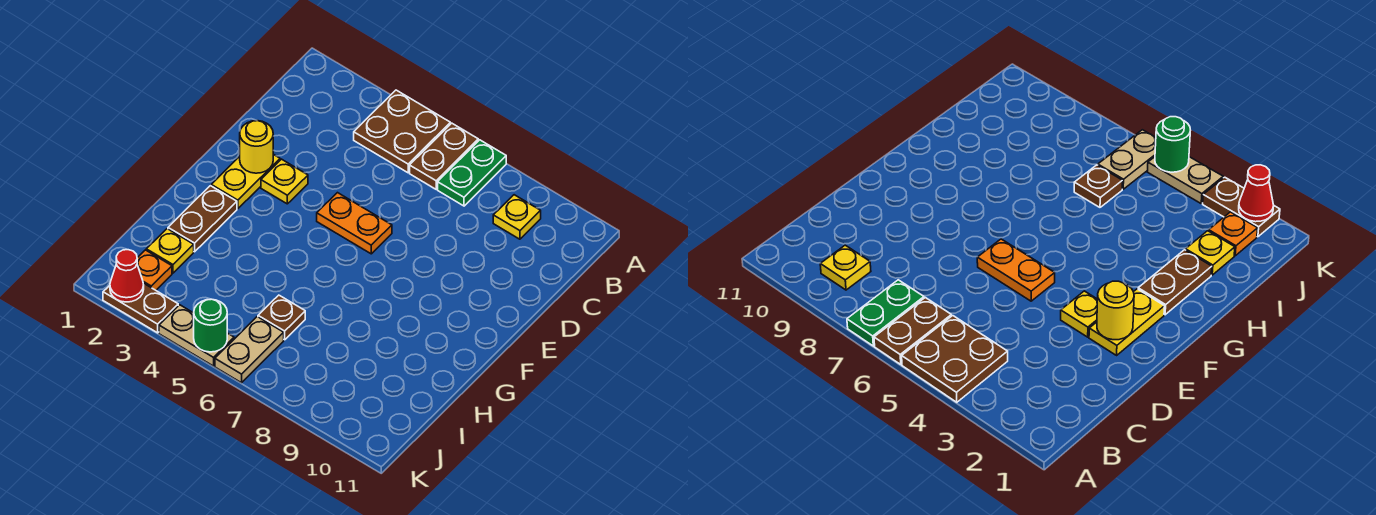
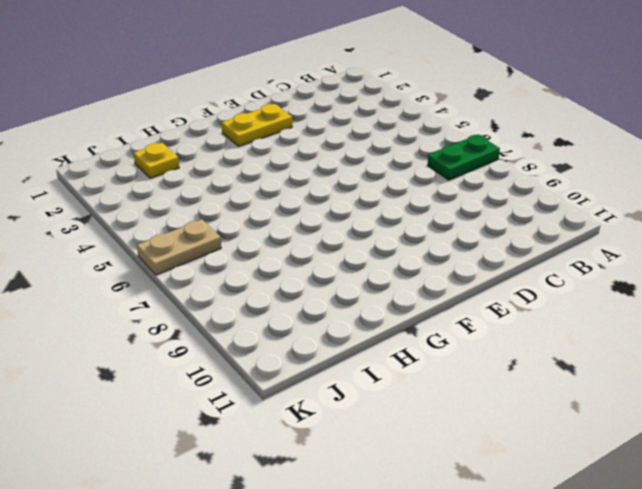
none -> brown 2x2 plate [354,90,450,173]
none -> brown 1x2 plate [410,123,478,189]
none -> yellow 1x1 plate [493,195,541,239]

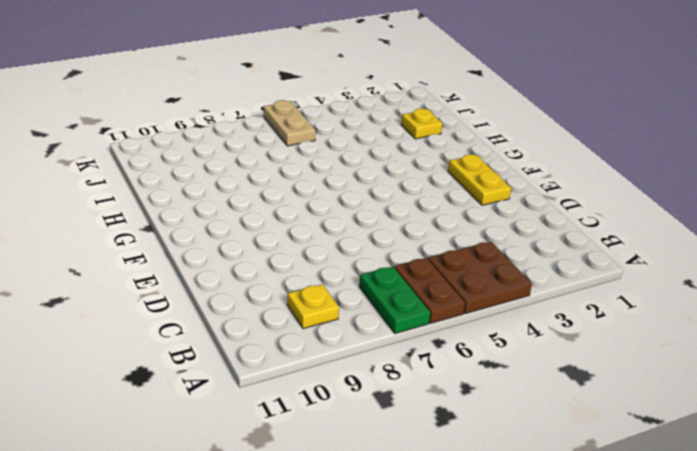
none -> yellow 1x1 plate [261,159,308,204]
none -> orange 1x2 plate [317,193,392,254]
none -> brown 1x2 plate [168,186,237,252]

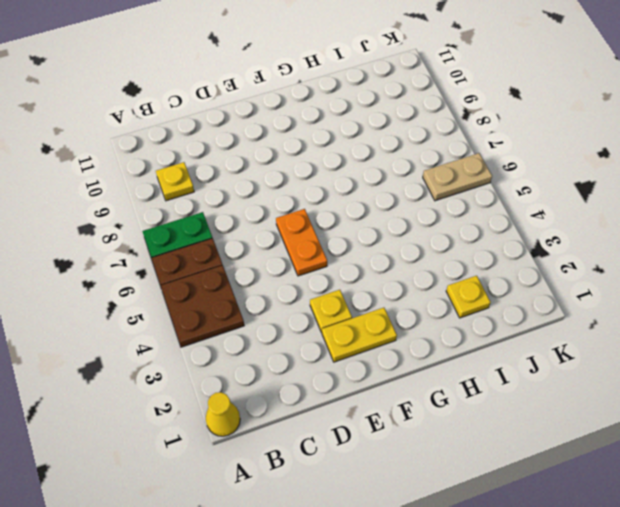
yellow 1x1 cone [206,392,240,436] -> none
none -> brown 1x2 plate [168,186,237,252]
none -> brown 1x1 plate [258,295,305,340]
none -> orange 1x1 plate [137,250,172,290]

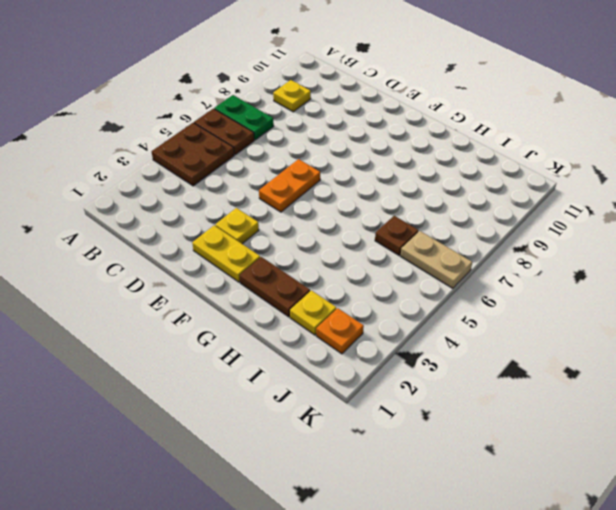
none -> brown 1x2 plate [103,283,178,333]
none -> tan 1x2 plate [159,305,234,366]
none -> yellow 1x1 round brick [240,121,273,173]

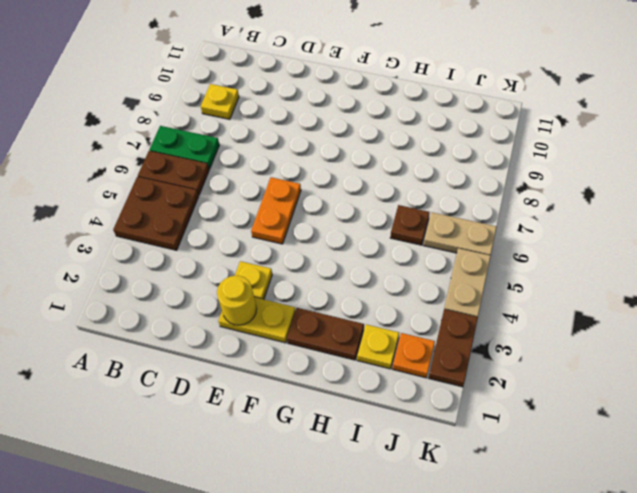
none -> red 1x1 cone [110,250,144,302]
none -> green 1x1 round brick [194,299,227,352]

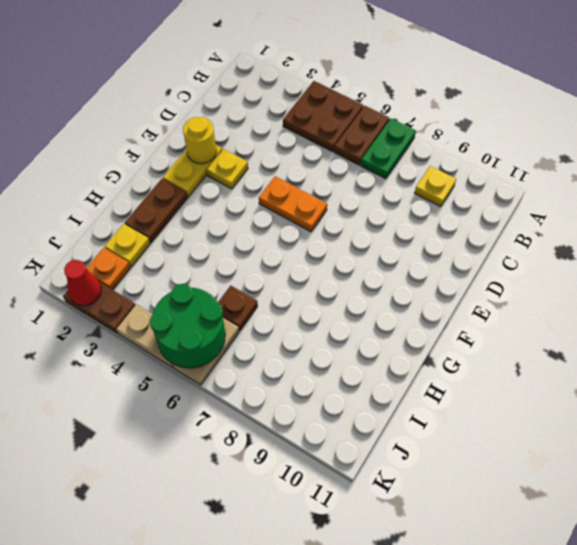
green 2x2 round brick [150,284,225,368] -> green 1x1 round brick [194,299,227,352]

